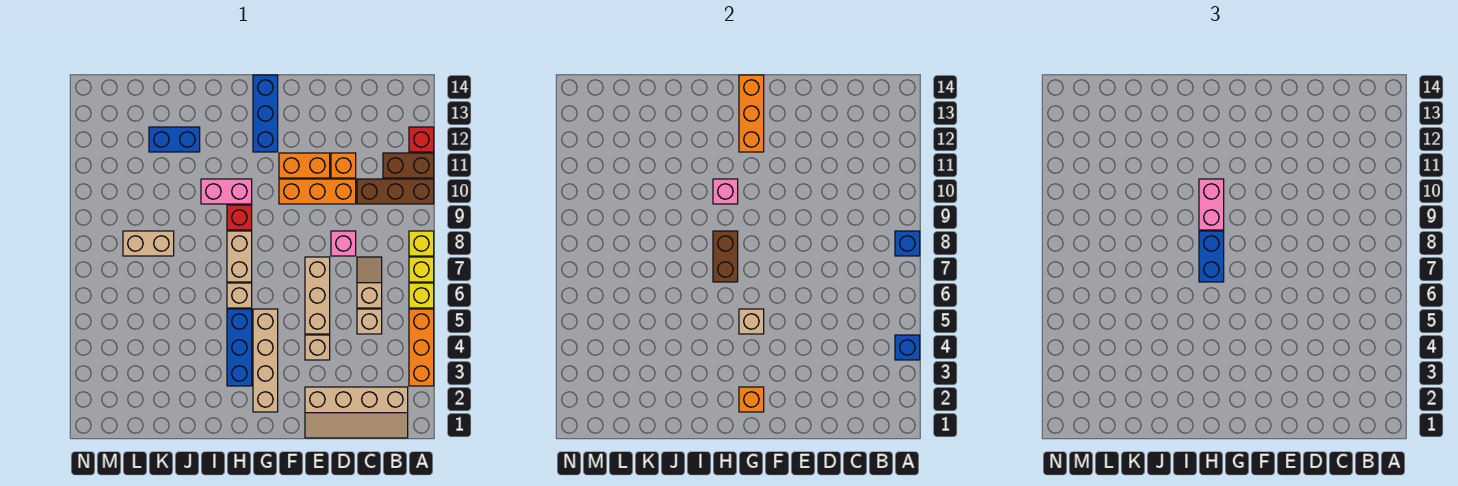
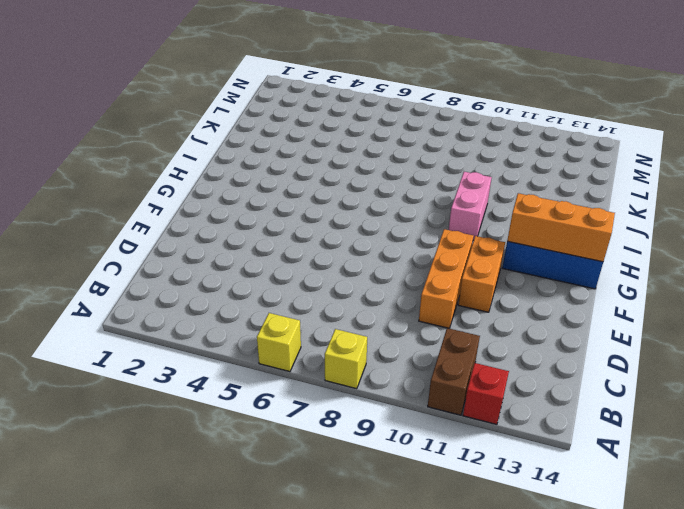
none -> orange 1x3 brick [409,309,434,386]
none -> yellow 1x1 brick [409,257,434,282]
none -> brown 1x3 brick [357,179,434,204]
none -> tan 2x4 slope [305,387,408,438]

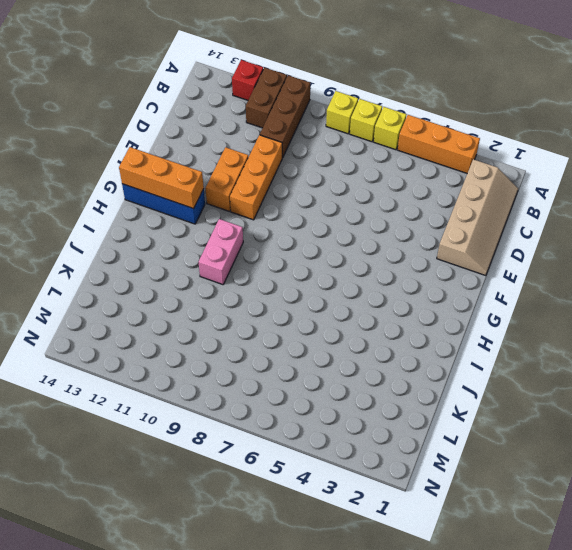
none -> tan 1x1 brick [357,309,382,334]
none -> tan 1x2 slope [357,257,382,308]
none -> pink 1x1 brick [331,231,356,256]
none -> orange 1x1 brick [331,153,356,178]

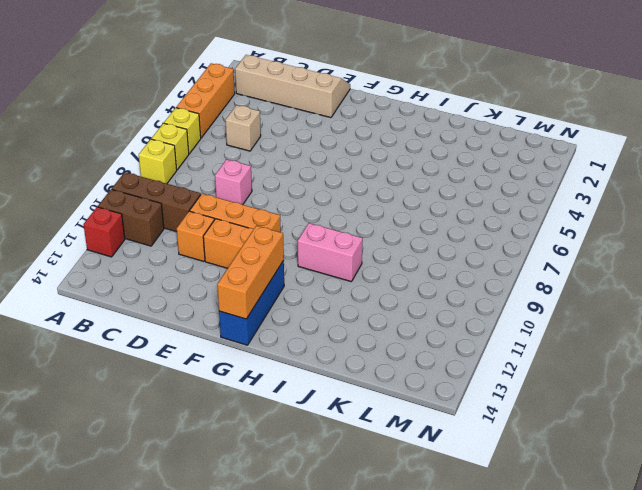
none -> tan 1x2 slope [357,257,382,308]
none -> tan 1x1 brick [305,335,330,360]
none -> tan 1x3 brick [305,257,330,334]
none -> tan 1x4 brick [253,309,278,412]

